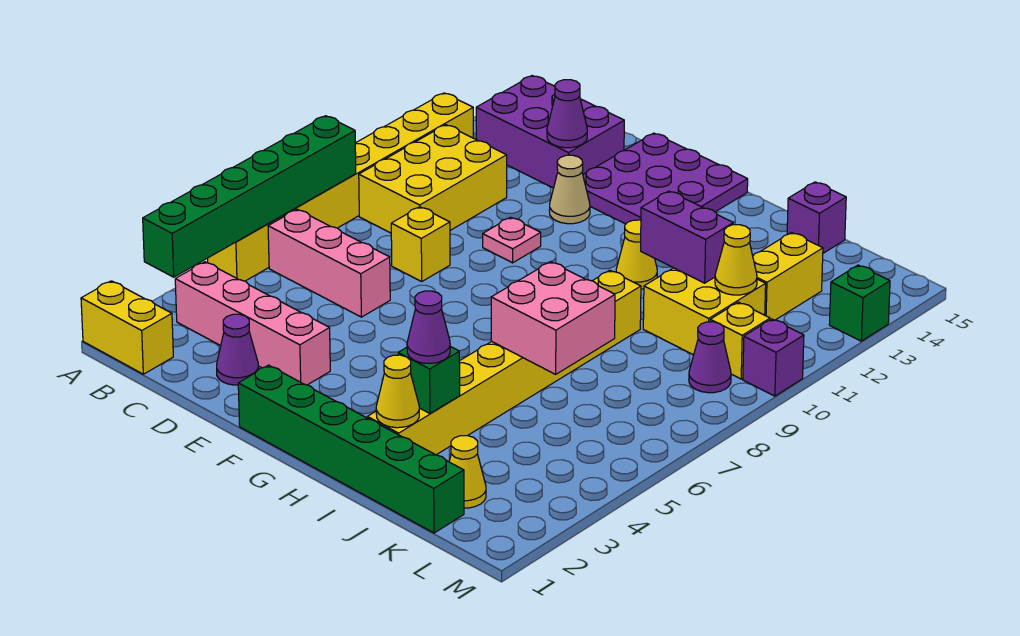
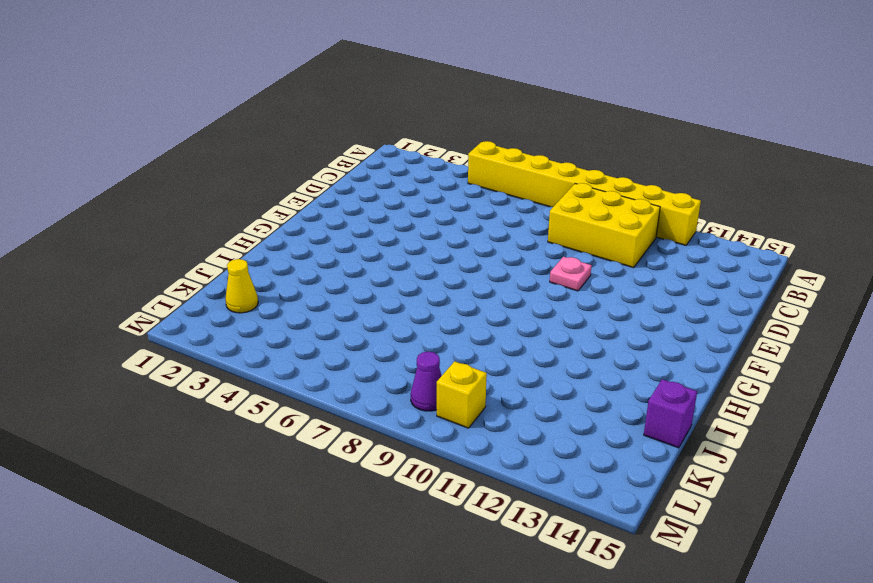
none -> yellow 1x2 brick [81,281,173,374]
none -> pink 1x4 brick [175,262,330,385]
none -> pink 1x3 brick [268,209,390,317]
none -> purple 2x3 brick [476,76,624,188]

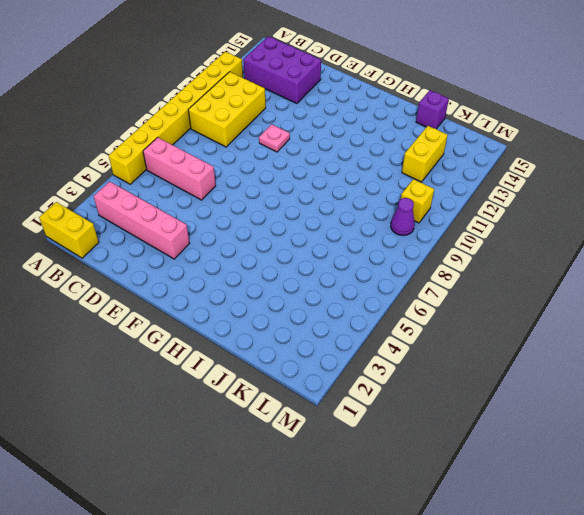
none -> purple 1x1 cone [217,314,259,385]
none -> yellow 1x1 brick [391,207,450,281]
none -> tan 1x1 cone [549,155,590,224]
none -> purple 3x3 plate [583,133,748,224]

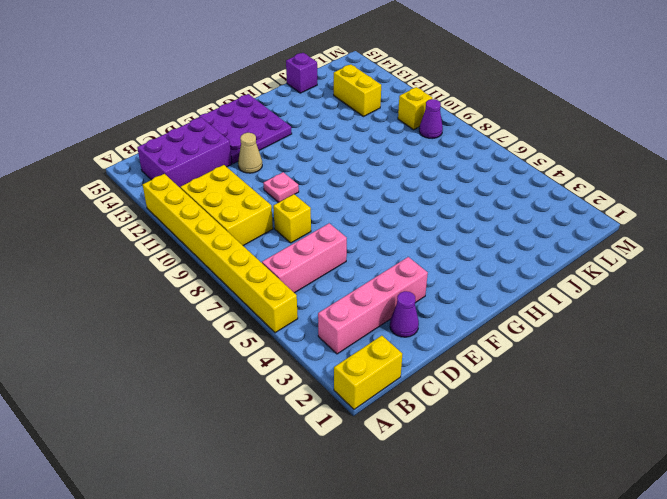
none -> green 1x6 brick [238,365,464,533]
none -> yellow 1x1 cone [616,220,657,289]
none -> yellow 1x8 brick [367,270,641,455]
none -> yellow 2x2 brick [643,268,766,355]

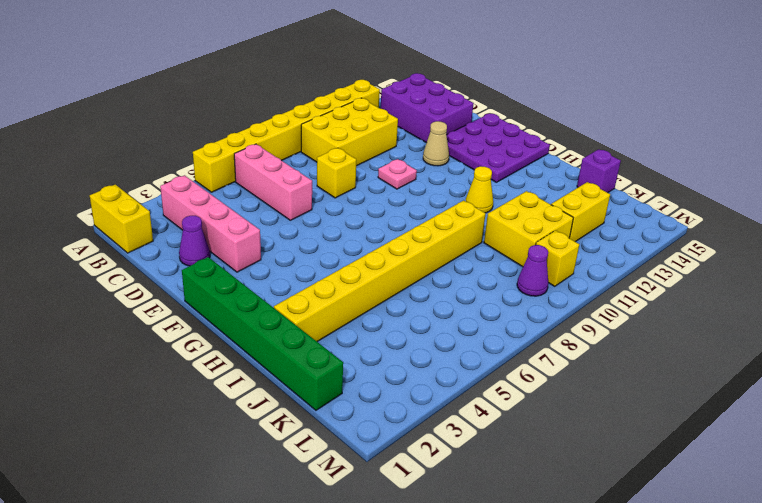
none -> yellow 1x1 cone [449,436,486,508]
none -> purple 1x1 brick [743,319,804,396]
none -> green 1x1 brick [829,265,890,341]
none -> green 1x6 brick [143,116,356,277]

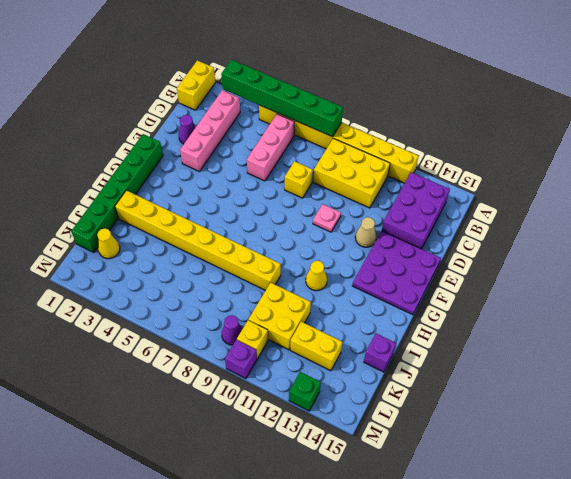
none -> purple 1x1 cone [547,80,587,148]
none -> yellow 1x1 cone [376,355,419,428]
none -> green 1x1 brick [398,346,460,413]
none -> pink 2x2 brick [491,262,615,374]

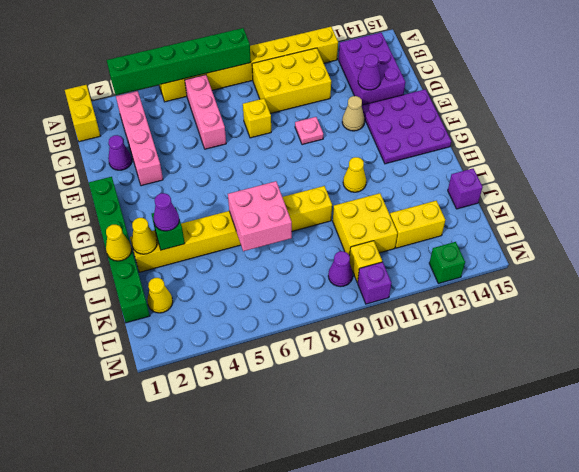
yellow 1x1 cone [106,225,132,261] -> yellow 1x1 cone moved to [715,225,757,295]
none -> purple 1x2 brick [641,191,733,283]

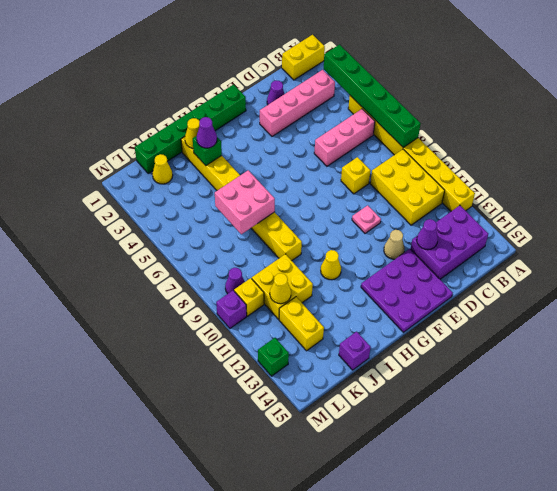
none -> purple 1x2 brick [641,191,733,283]

